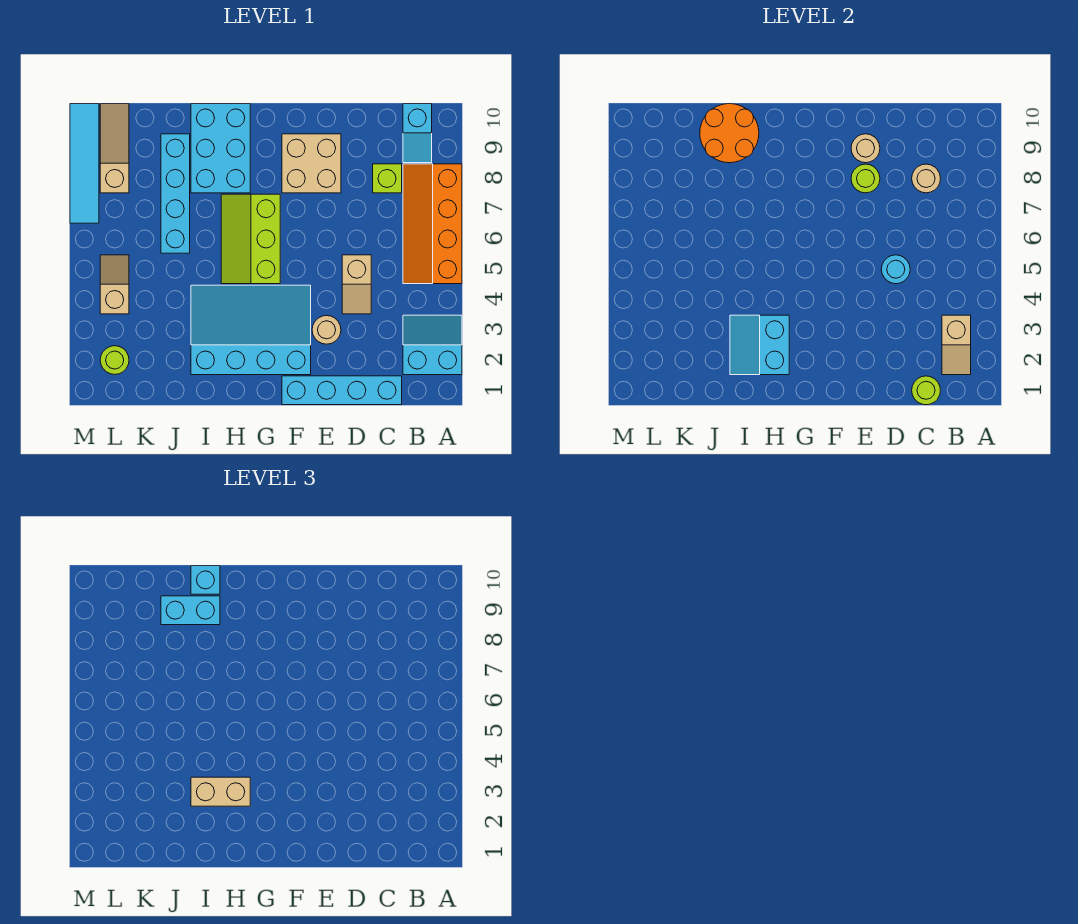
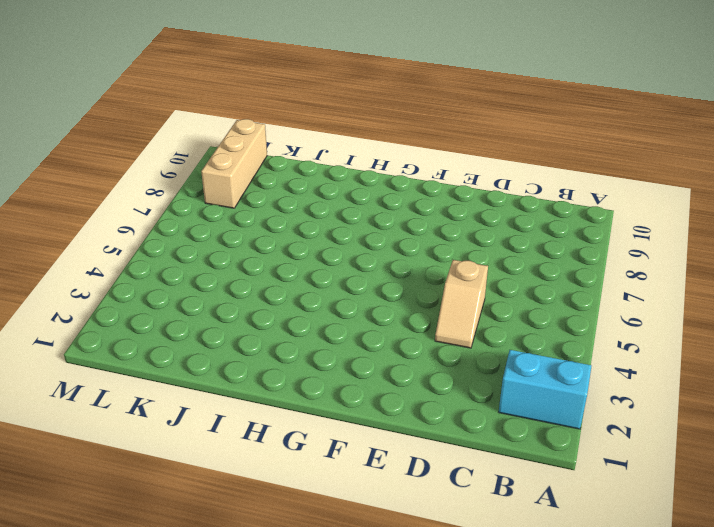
tan 1x3 brick [201,119,267,208] -> tan 1x3 slope [100,104,129,193]
none -> orange 2x4 slope [403,164,462,284]
none -> cyan 1x2 slope [403,104,432,163]
none -> cyan 1x4 brick [282,376,402,405]

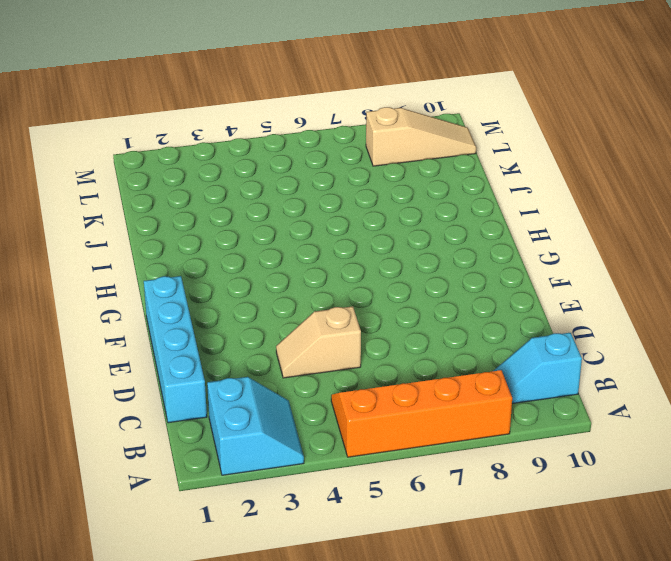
none -> lime 1x1 brick [373,164,402,193]
none -> tan 1x1 round brick [312,316,341,344]
none -> tan 2x2 brick [282,134,341,193]

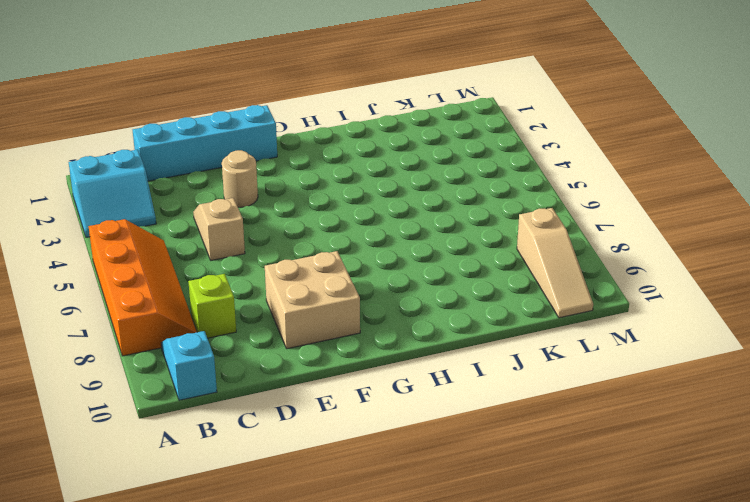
none -> cyan 3x4 slope [191,285,311,375]
none -> lime 2x3 slope [221,194,280,284]
none -> cyan 2x3 brick [191,104,250,193]

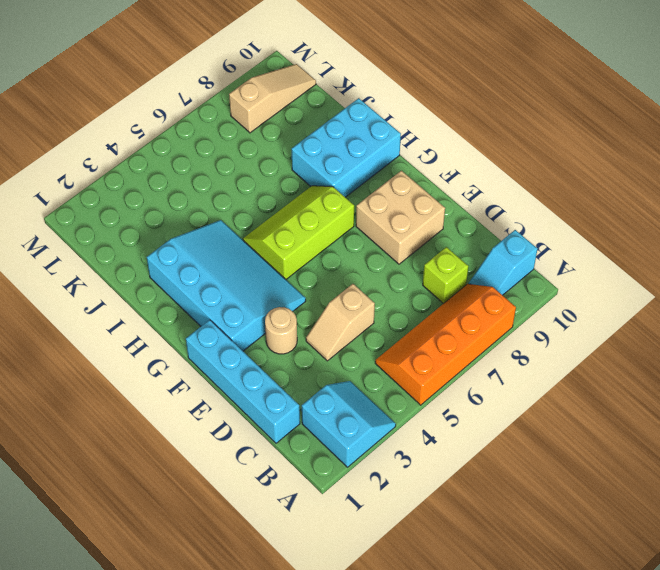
none -> cyan 1x4 brick [161,134,190,253]
none -> lime 1x1 round brick [100,346,129,375]
none -> tan 1x2 slope [100,255,129,314]

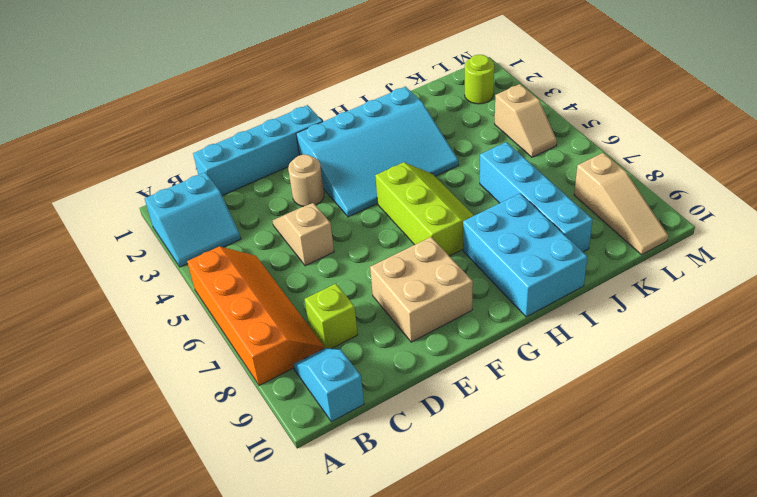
none -> cyan 1x4 tile [70,104,99,223]
none -> tan 1x2 slope [942,315,971,375]
none -> lime 1x1 round brick [912,376,940,405]

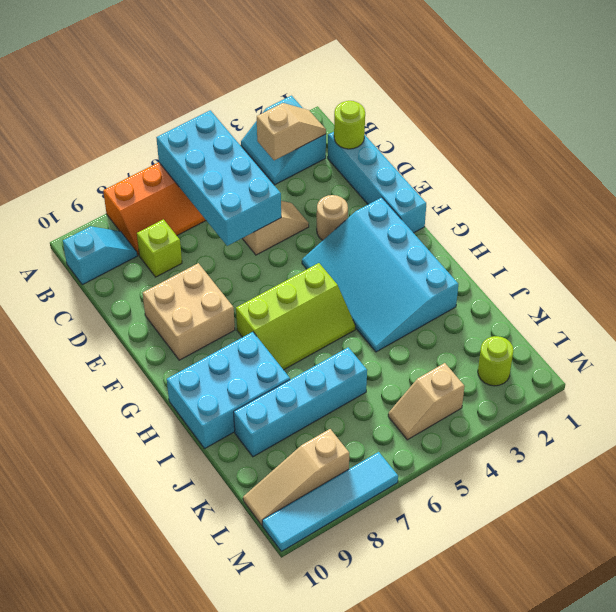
cyan 2x4 brick [156,110,281,246] -> cyan 1x1 round brick [881,255,910,284]
none -> tan 1x1 round brick [912,164,940,193]
none -> lime 1x1 round brick [851,164,880,193]
none -> tan 1x1 round brick [851,134,880,163]

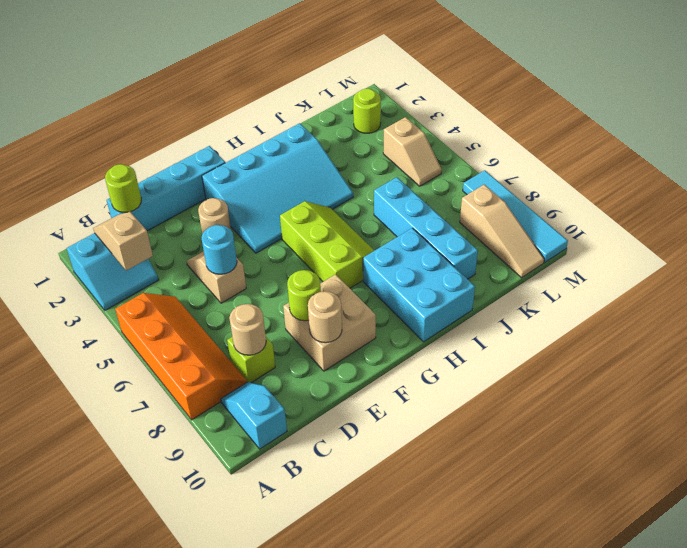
none -> cyan 2x2 slope [730,315,789,375]
none -> orange 2x2 round brick [700,104,759,163]
none -> tan 1x2 brick [191,777,250,806]

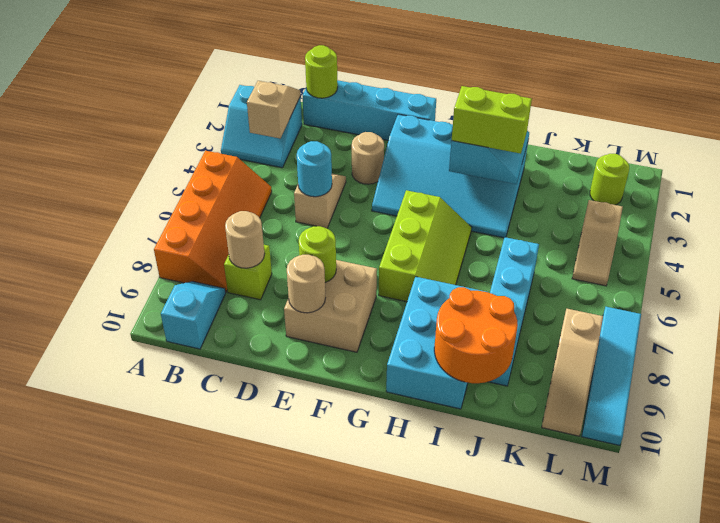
lime 1x2 brick [452,86,532,154] -> tan 1x2 brick [191,777,250,806]
none -> cyan 1x2 brick [161,596,220,625]
none -> cyan 1x1 brick [191,566,220,594]

